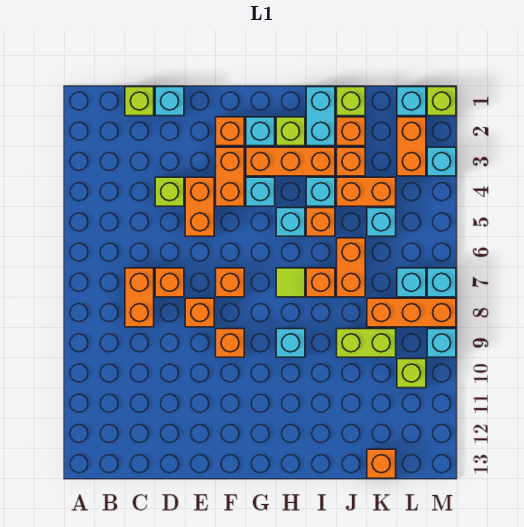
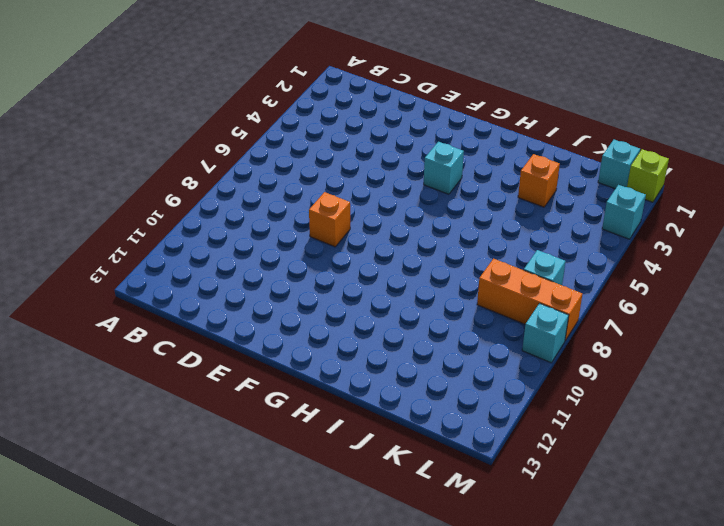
none -> lime 1x1 brick [125,87,154,116]
none -> orange 1x2 brick [125,268,154,327]
none -> cyan 1x1 brick [155,87,184,116]
none -> lime 1x1 brick [155,177,184,206]

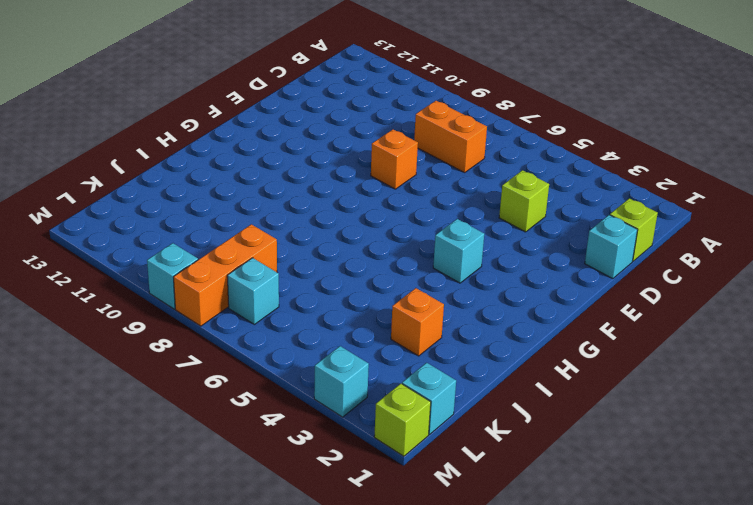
none -> orange 1x1 brick [155,268,184,297]
none -> orange 1x2 brick [185,177,214,236]
none -> orange 1x1 brick [216,117,244,146]
none -> orange 1x2 brick [216,147,244,206]

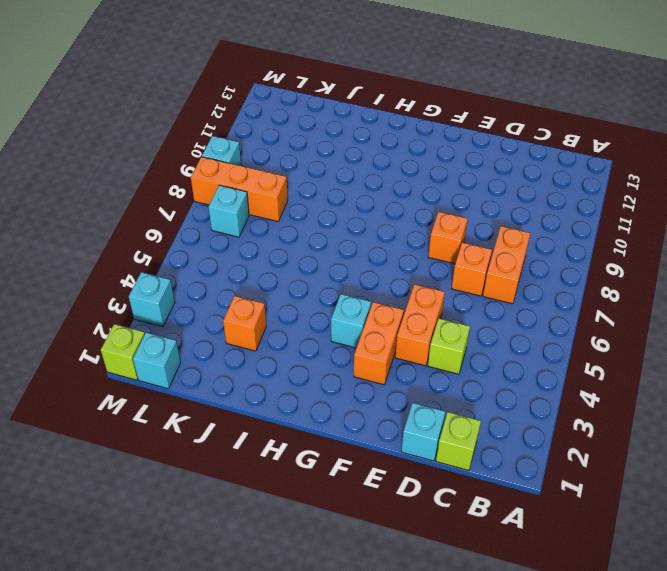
none -> orange 1x1 brick [216,117,244,146]
none -> orange 1x1 brick [216,268,244,297]
none -> orange 1x1 brick [216,329,244,357]
none -> cyan 1x1 brick [246,117,275,146]

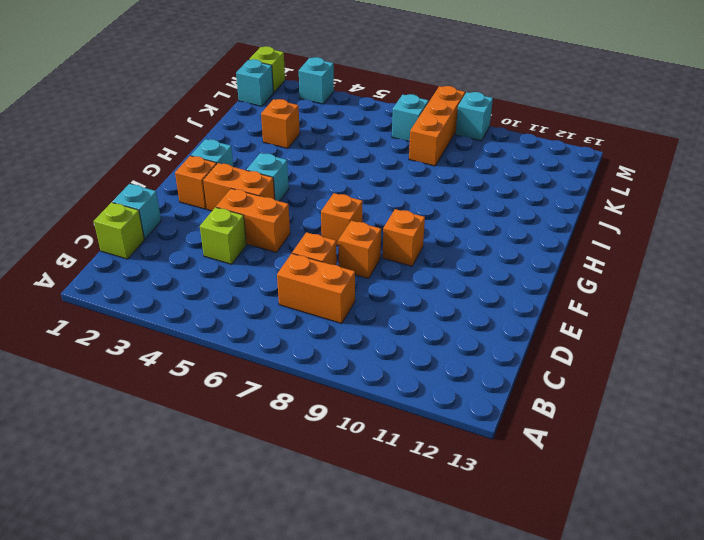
none -> orange 1x3 brick [246,147,335,176]
none -> lime 1x1 brick [276,117,305,146]
none -> cyan 1x1 brick [276,208,305,236]
none -> lime 1x1 tile [276,268,305,297]

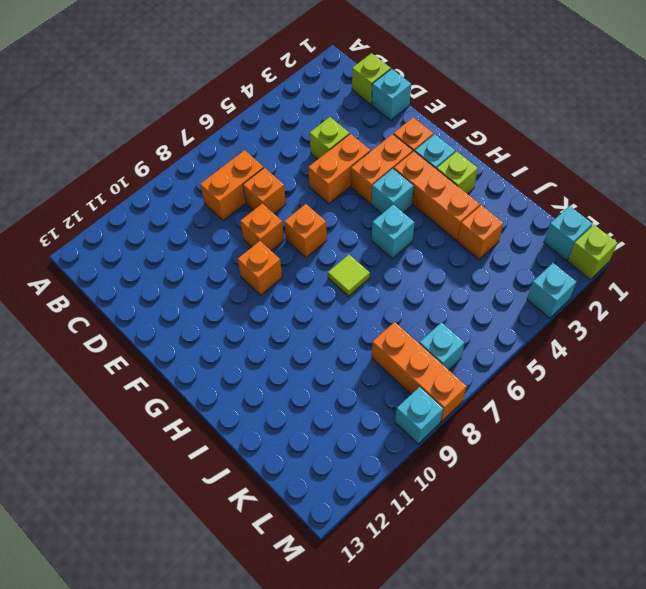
none -> cyan 1x1 brick [276,329,305,357]
none -> cyan 1x2 brick [306,87,335,146]
none -> cyan 1x1 brick [306,177,335,206]
none -> orange 1x1 brick [306,208,335,236]

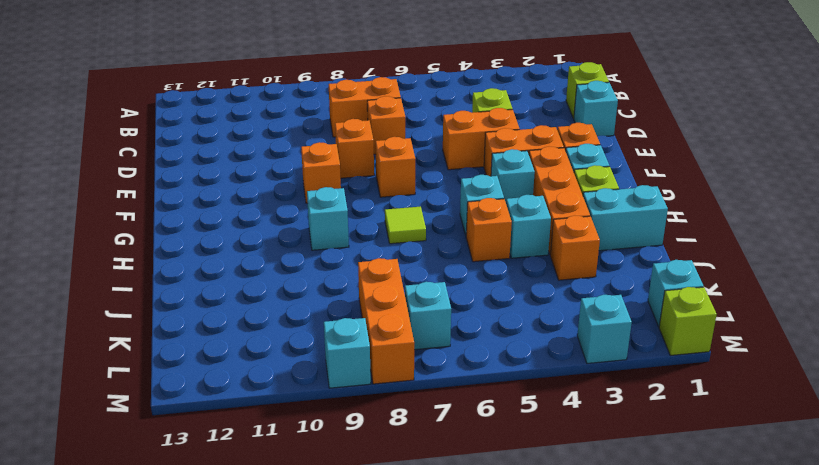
none -> orange 1x1 brick [306,268,335,297]
none -> lime 1x1 brick [337,87,365,116]
none -> orange 1x1 brick [337,117,365,146]
none -> orange 1x2 brick [337,177,396,206]

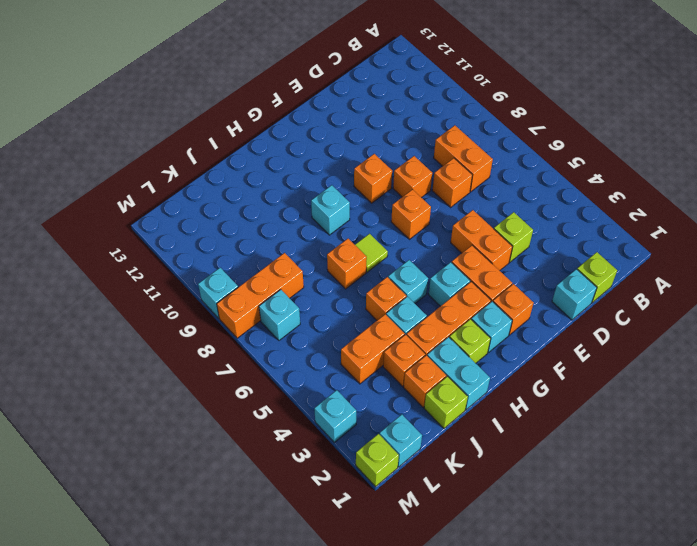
none -> orange 1x2 brick [337,238,365,297]
none -> lime 1x2 brick [337,329,396,357]
none -> cyan 1x1 brick [367,208,396,236]
none -> orange 1x1 brick [367,449,396,478]

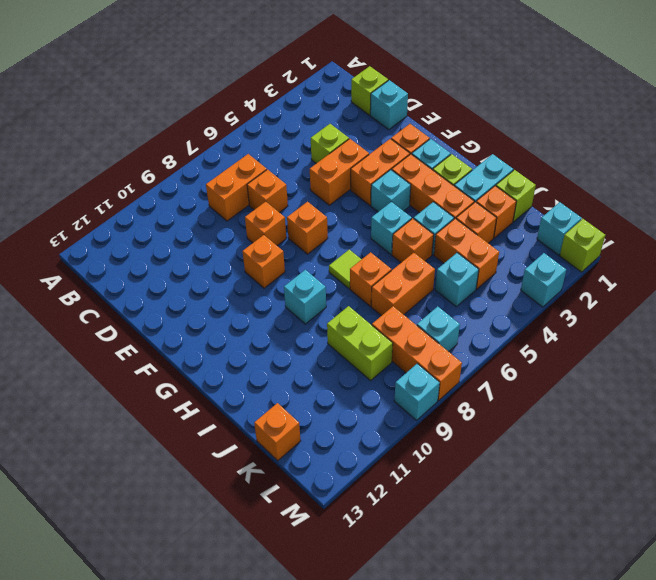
none -> orange 1x2 brick [397,117,426,176]
none -> lime 1x1 brick [397,359,426,388]
none -> cyan 1x1 brick [427,268,456,297]

